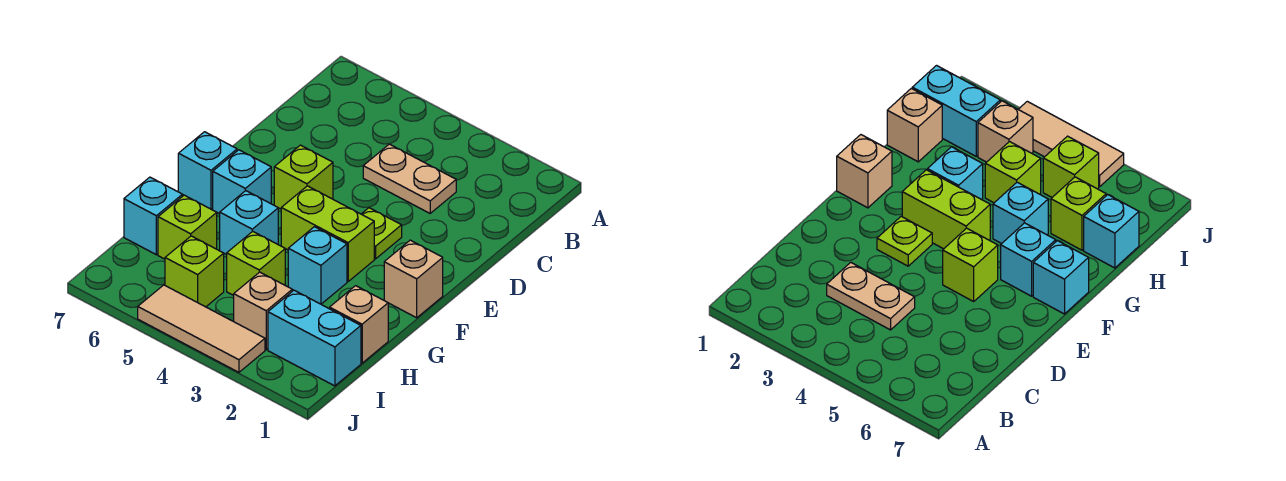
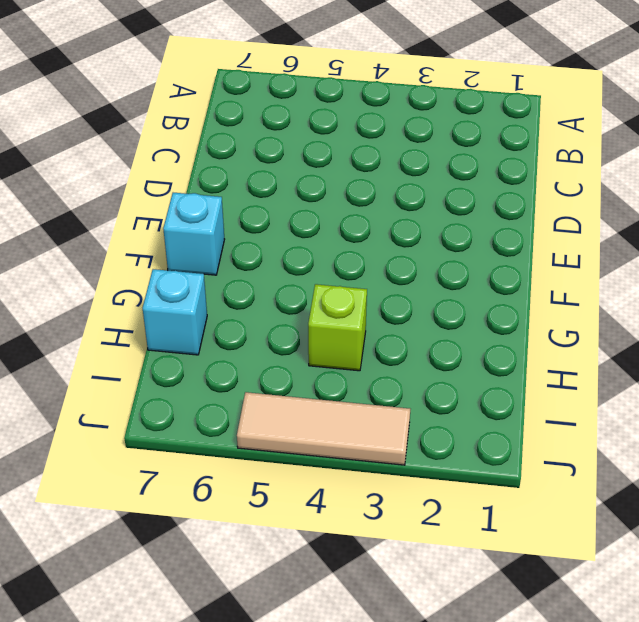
none -> tan 1x2 plate [363,144,456,213]
none -> lime 1x1 plate [362,208,402,259]
none -> lime 1x1 brick [274,145,333,209]

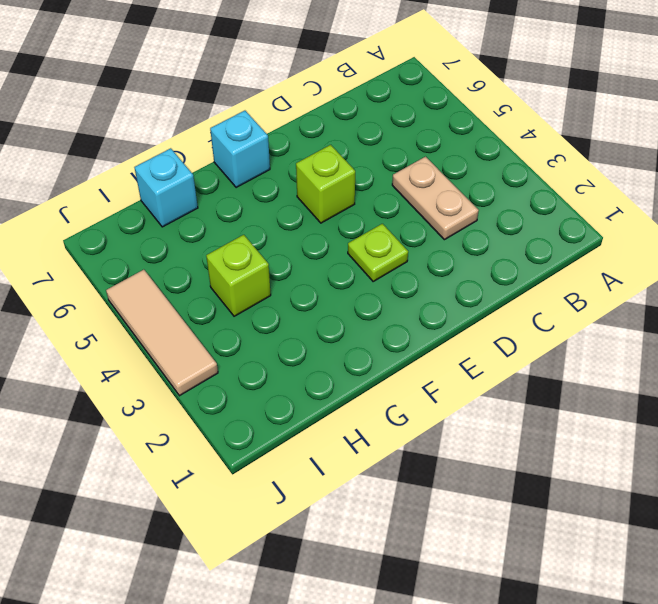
none -> tan 1x1 brick [384,240,443,318]
none -> lime 1x2 brick [281,186,374,281]
none -> cyan 1x1 brick [213,150,271,214]

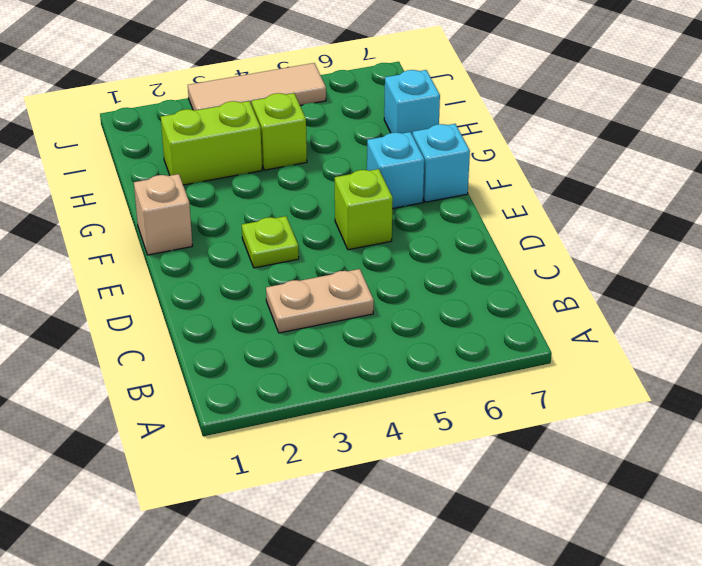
lime 1x2 brick [161,101,262,185] -> lime 1x2 brick moved to [281,186,374,281]
none -> cyan 1x1 brick [288,227,347,304]
none -> cyan 1x1 brick [220,191,278,255]
none -> tan 1x1 brick [330,286,388,363]

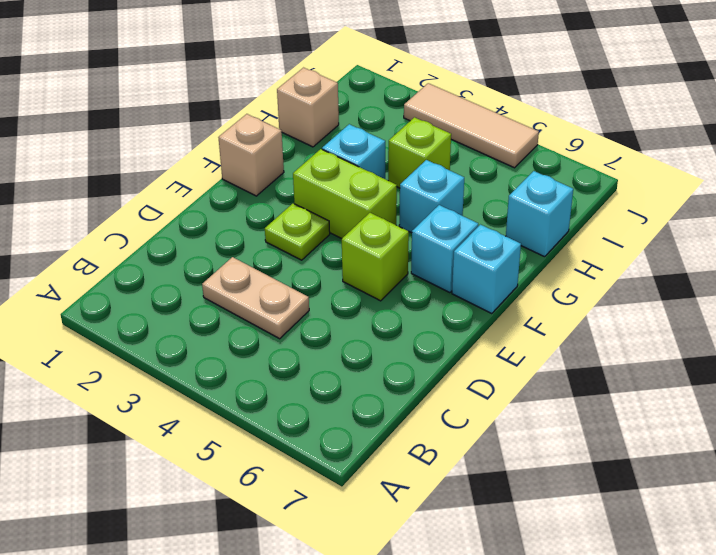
none -> lime 1x1 brick [158,195,217,259]
none -> cyan 1x2 brick [268,290,361,386]
none -> tan 1x1 brick [234,272,292,350]

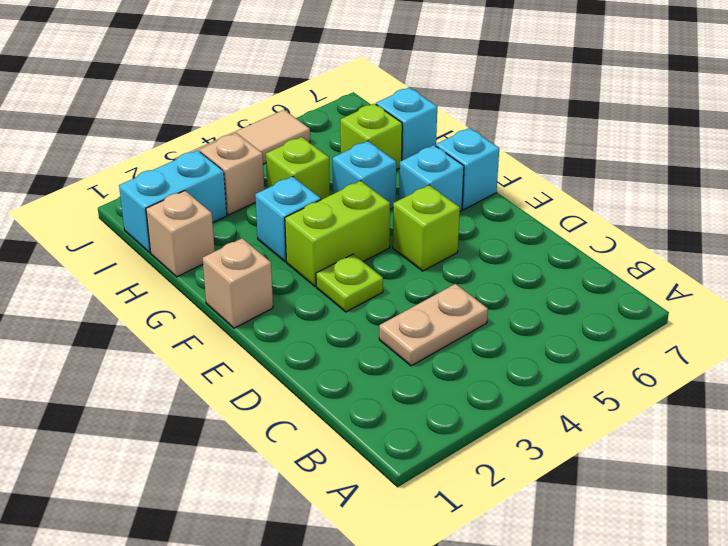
none -> lime 1x1 brick [165,236,224,307]

